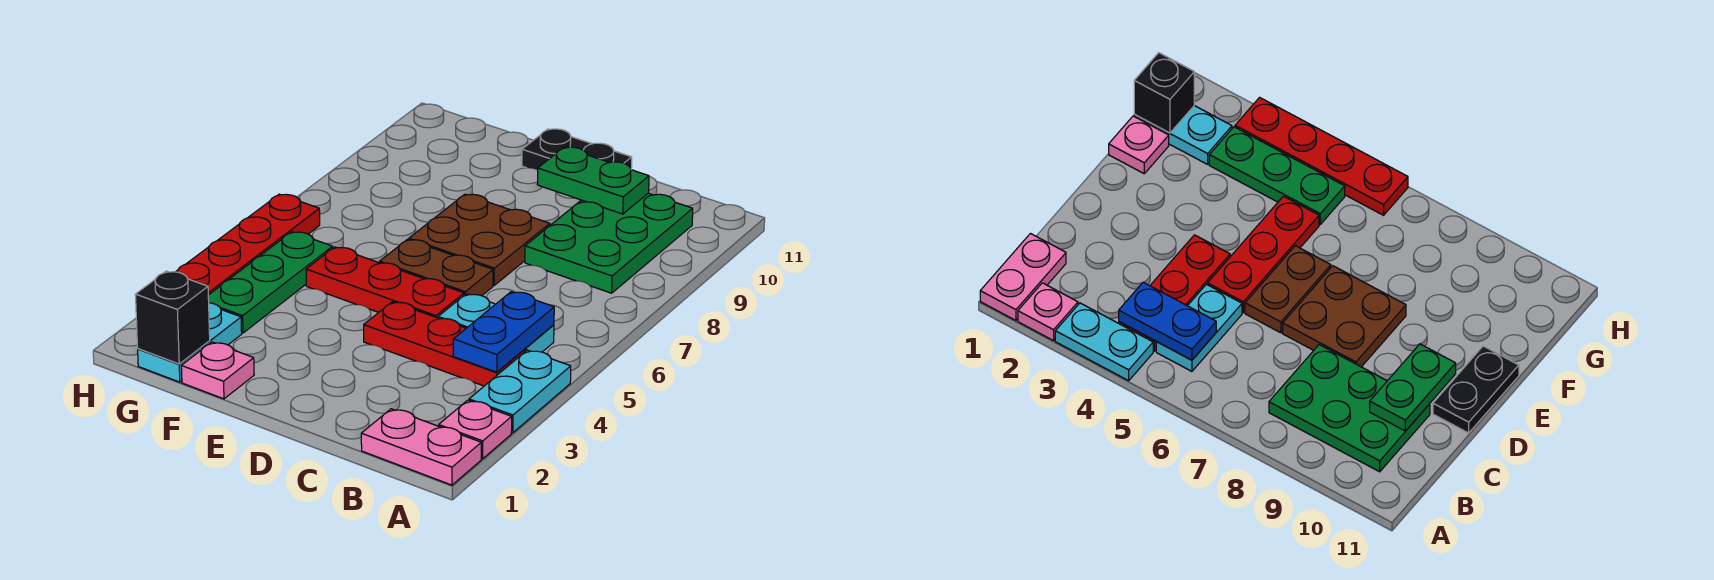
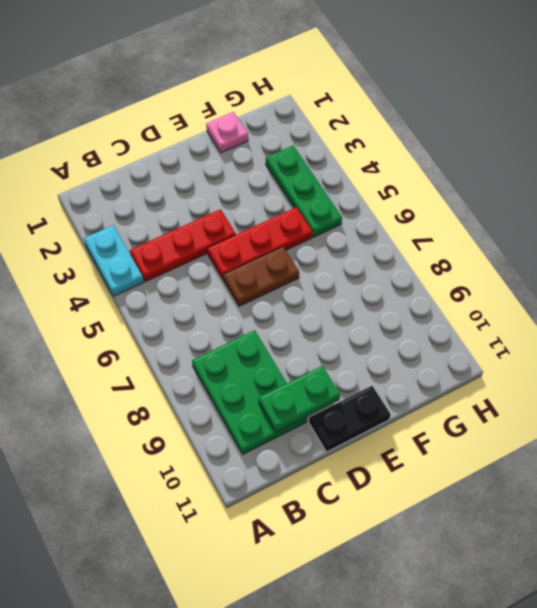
none -> pink 1x2 plate [361,409,481,485]
none -> pink 1x1 plate [439,400,512,459]
none -> cyan 1x2 plate [438,294,554,352]

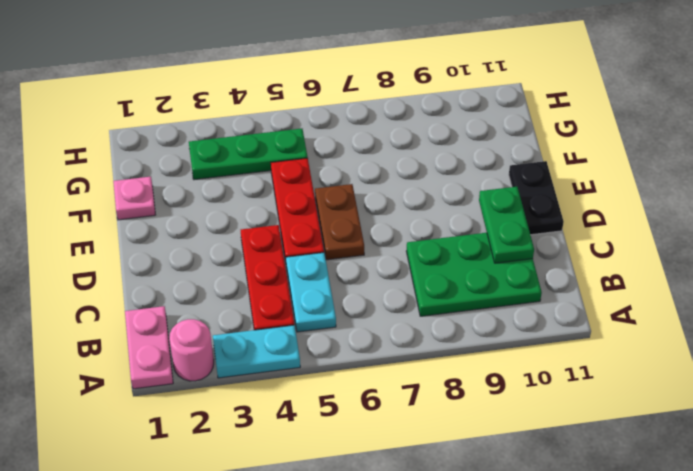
pink 1x1 round brick [169,319,214,381] -> pink 1x1 plate [439,400,512,459]
none -> brown 2x2 plate [409,194,550,285]
none -> cyan 1x2 plate [138,303,242,382]
none -> red 1x4 plate [176,194,320,295]

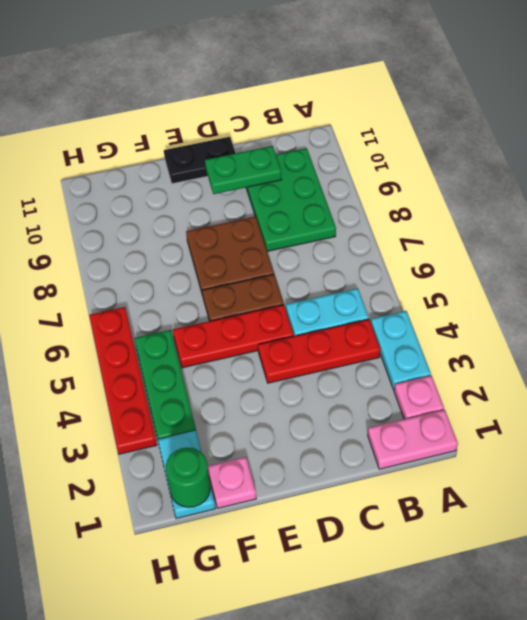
green 1x1 round brick [166,448,210,507] -> black 1x1 brick [135,271,210,364]
none -> blue 1x2 plate [453,292,554,372]

